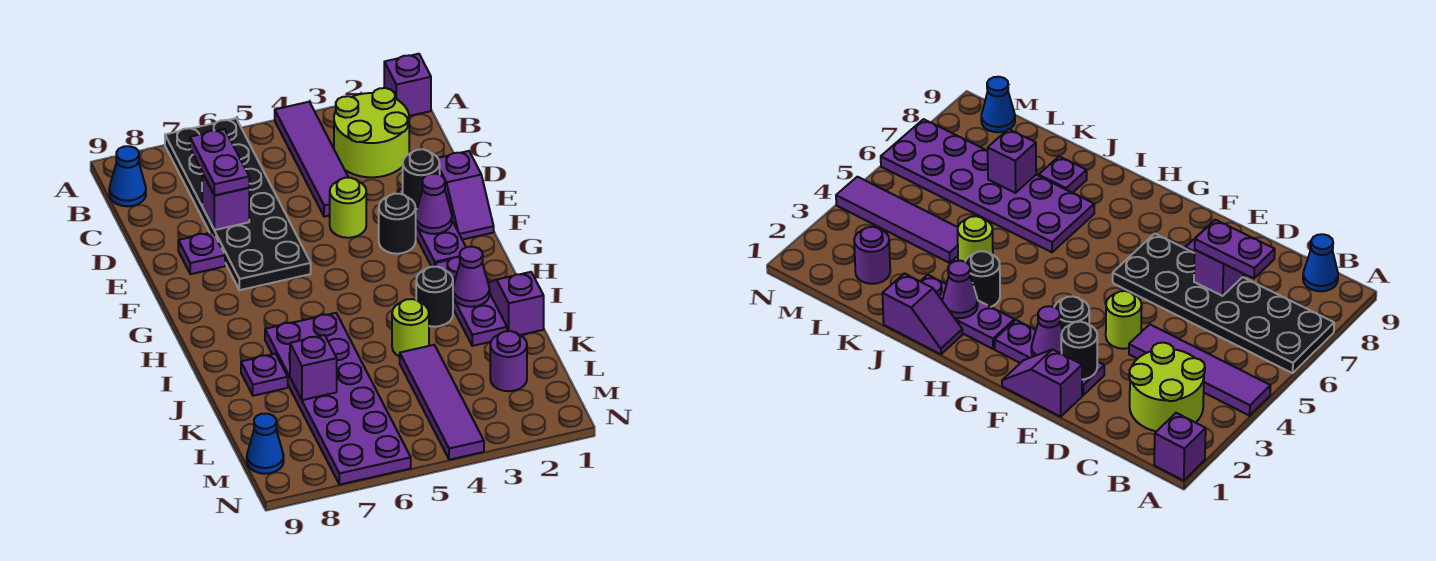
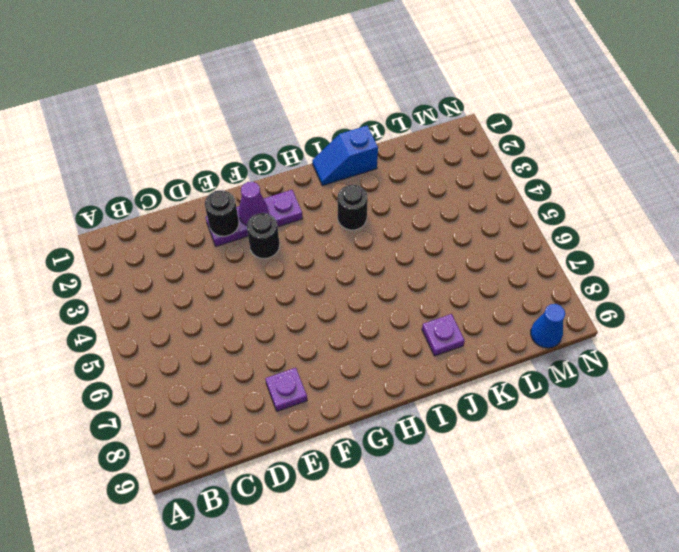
blue 1x2 slope [312,126,378,186] -> purple 1x2 slope [488,272,544,335]
none -> purple 1x1 brick [384,54,431,116]
none -> purple 1x4 tile [275,102,349,217]
none -> black 2x6 plate [165,118,311,290]

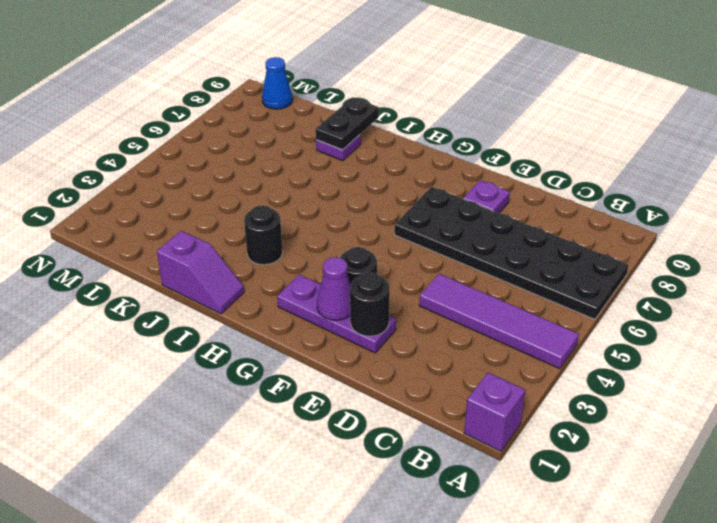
black 1x2 plate [316,97,379,150] -> none
none -> lime 2x2 round brick [334,88,409,177]
none -> blue 1x1 cone [109,146,146,206]
none -> purple 1x2 slope [438,151,494,240]

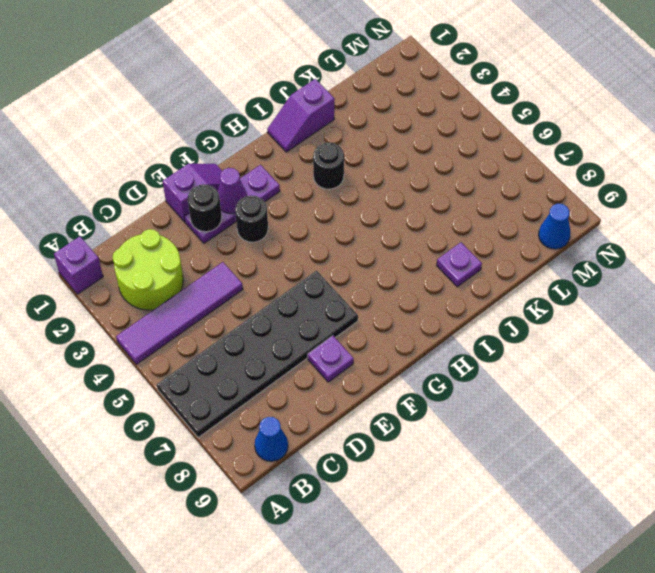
none -> lime 1x1 round brick [330,178,366,238]
none -> purple 1x3 plate [435,257,507,346]
none -> purple 2x6 plate [265,313,411,485]

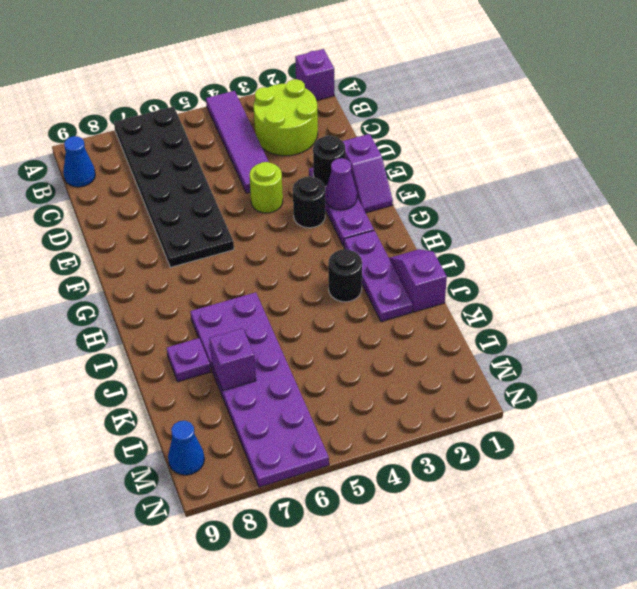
none -> purple 1x1 plate [178,232,225,274]
none -> lime 1x1 round brick [392,299,429,357]
none -> purple 1x4 tile [400,345,484,460]

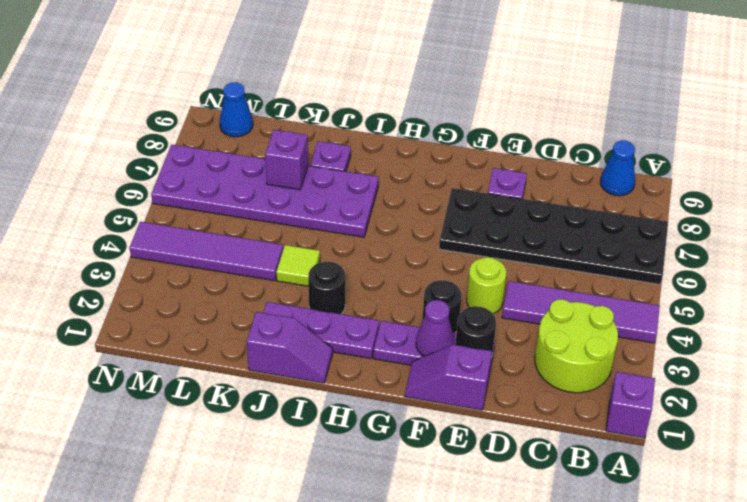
lime 1x1 tile [276,245,320,286] -> lime 1x1 round brick [392,299,429,357]
none -> purple 1x1 round brick [490,331,527,391]
none -> purple 1x1 brick [202,173,249,230]
none -> purple 1x1 cone [453,247,490,307]

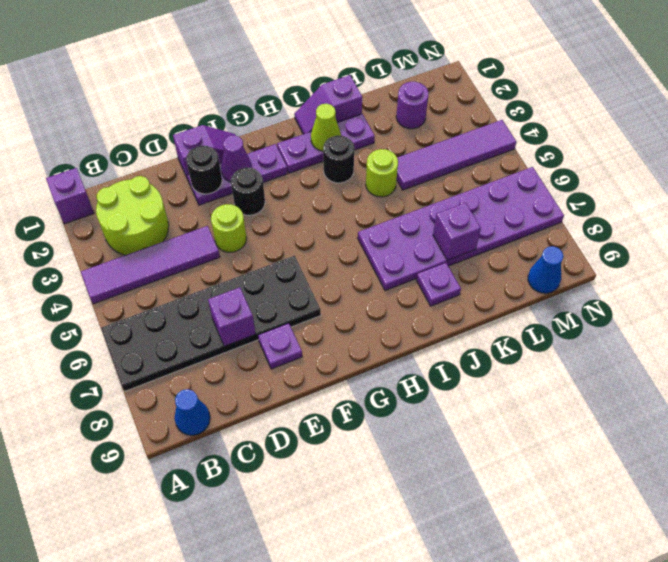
lime 1x1 cone [311,104,341,151] -> purple 1x1 cone [453,247,490,307]
none -> purple 1x2 plate [190,129,249,195]

